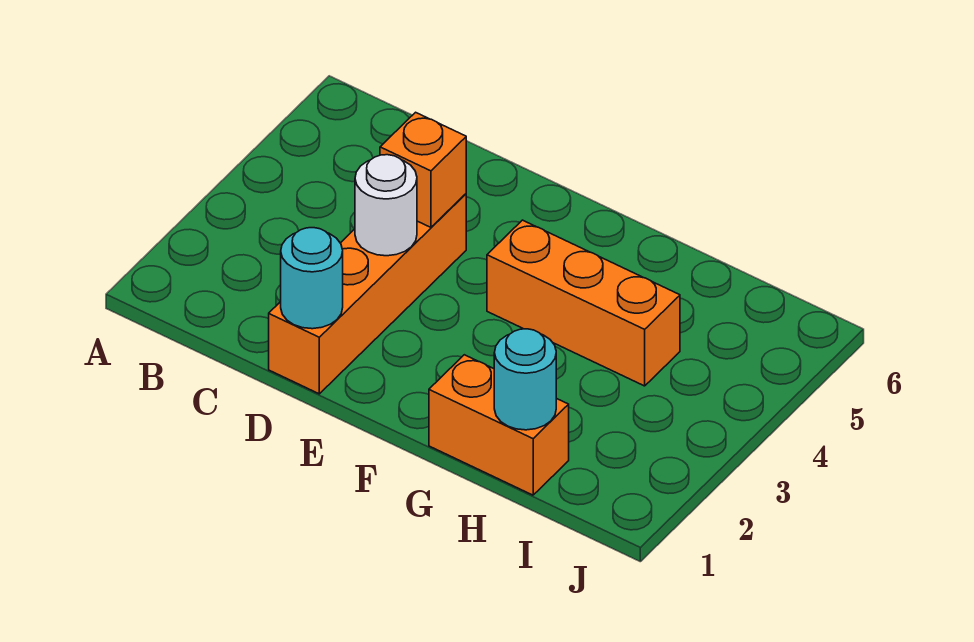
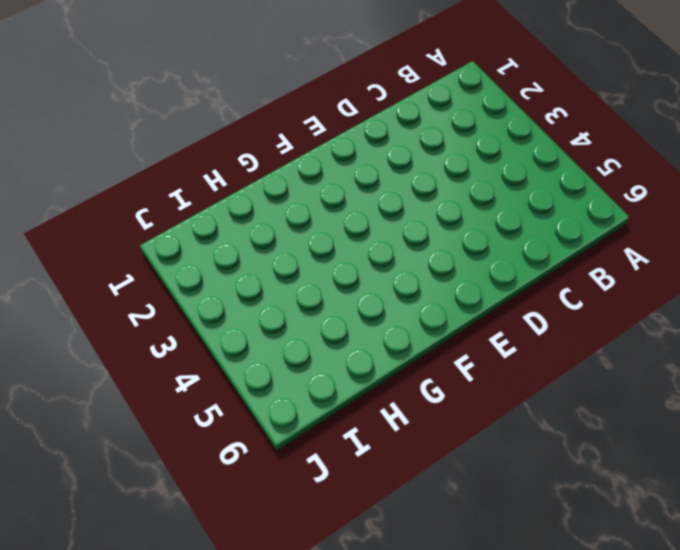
none -> orange 1x4 brick [269,194,466,394]
none -> orange 1x3 brick [487,220,680,386]

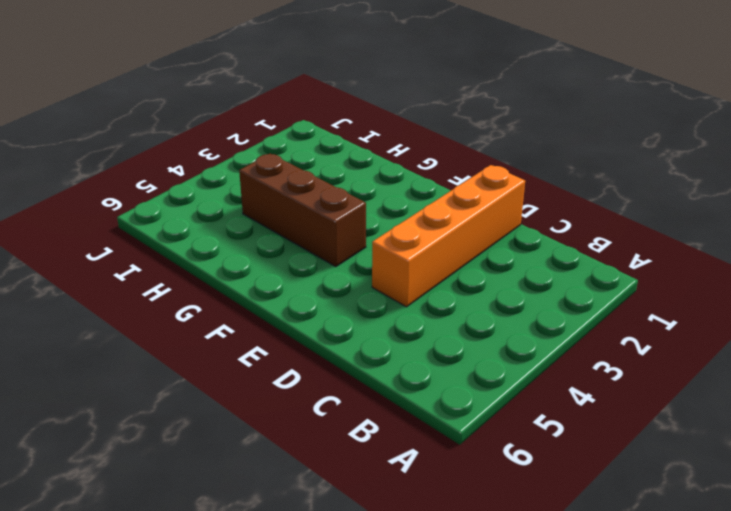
brown 1x3 brick [239,153,366,267] -> orange 1x3 brick [487,220,680,386]
none -> orange 1x2 brick [429,355,569,495]
none -> cyan 1x1 round brick [281,228,343,329]

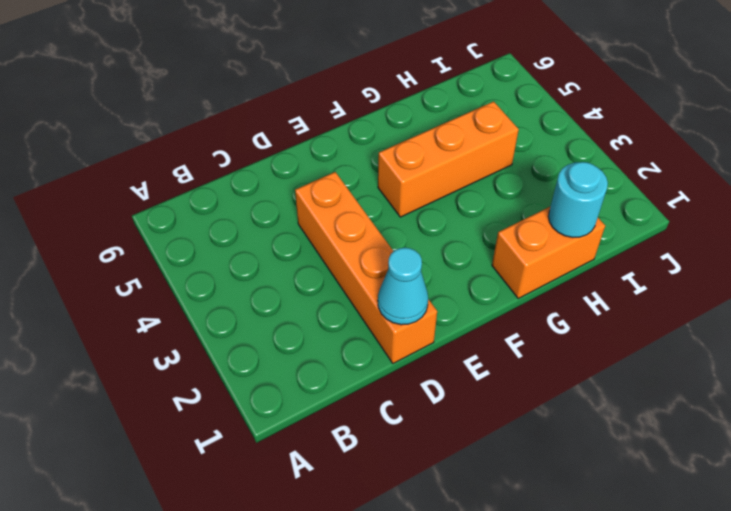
cyan 1x1 cone [378,248,428,325] -> cyan 1x1 round brick [281,228,343,329]
none -> white 1x1 round brick [355,155,417,256]
none -> orange 1x1 brick [380,112,466,227]

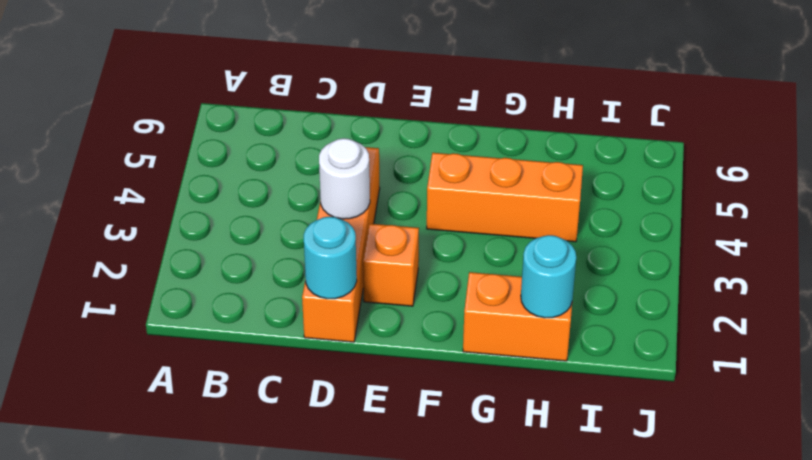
orange 1x1 brick [363,224,419,306] -> orange 1x1 brick moved to [380,112,466,227]

